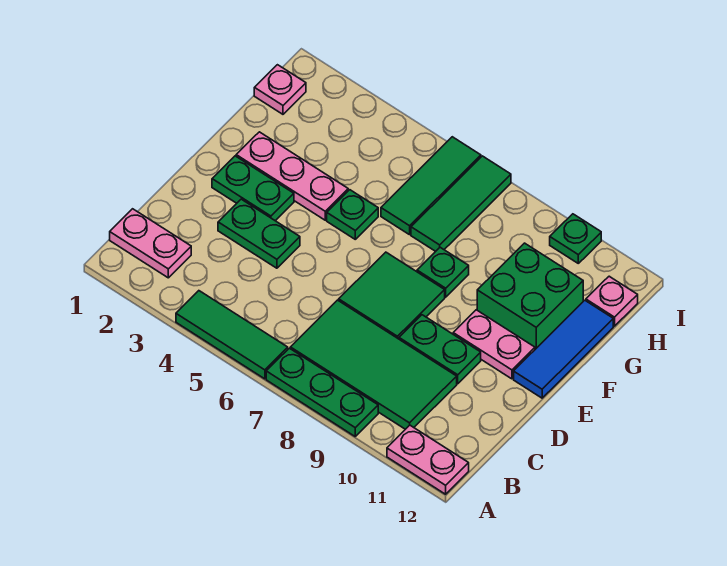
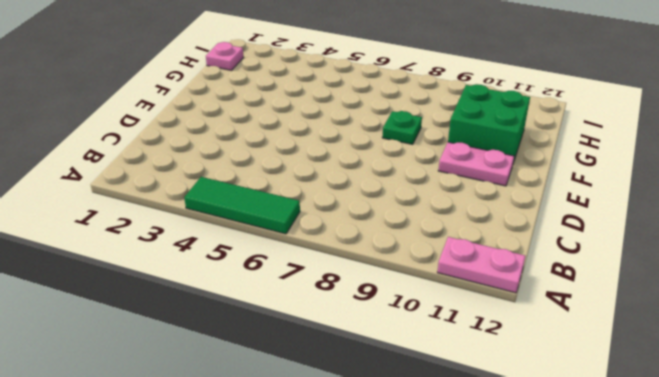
none -> green 1x3 plate [266,348,378,436]
none -> pink 1x2 plate [110,209,191,278]
none -> green 2x4 tile [290,300,457,429]

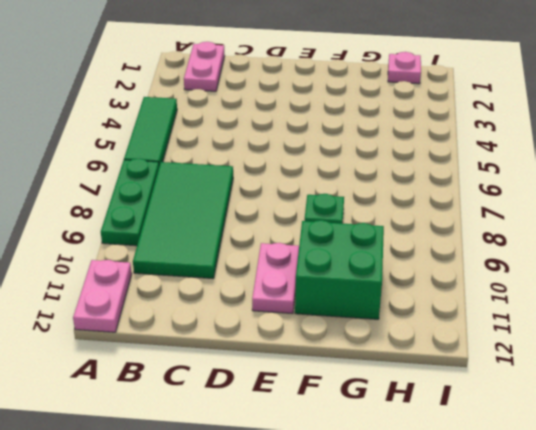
none -> green 1x2 plate [218,199,300,268]
none -> green 2x2 tile [339,252,445,339]
none -> green 1x2 plate [399,315,481,384]

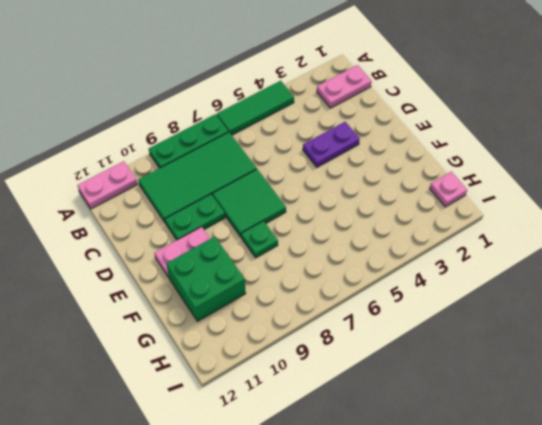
purple 1x2 plate [303,122,360,167] -> green 1x2 plate [218,199,300,268]
none -> green 1x2 plate [212,156,294,221]
none -> blue 1x3 tile [514,300,613,398]
none -> pink 1x3 plate [236,132,348,220]

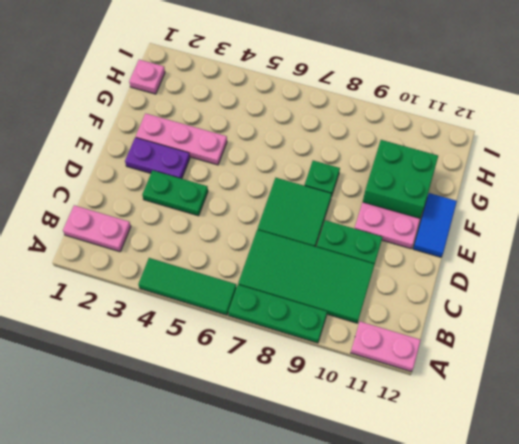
purple 1x2 plate [125,137,190,179] -> green 1x2 plate [212,156,294,221]
blue 1x2 tile [413,193,457,257] -> blue 1x3 tile [514,300,613,398]
none -> green 1x1 plate [327,190,378,239]
none -> green 1x3 tile [381,137,481,235]
none -> green 1x3 tile [411,156,511,251]

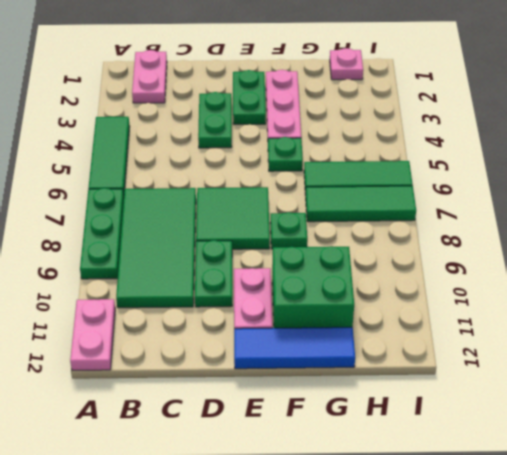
none -> pink 1x1 plate [586,276,638,326]
none -> green 1x1 plate [550,214,601,263]

